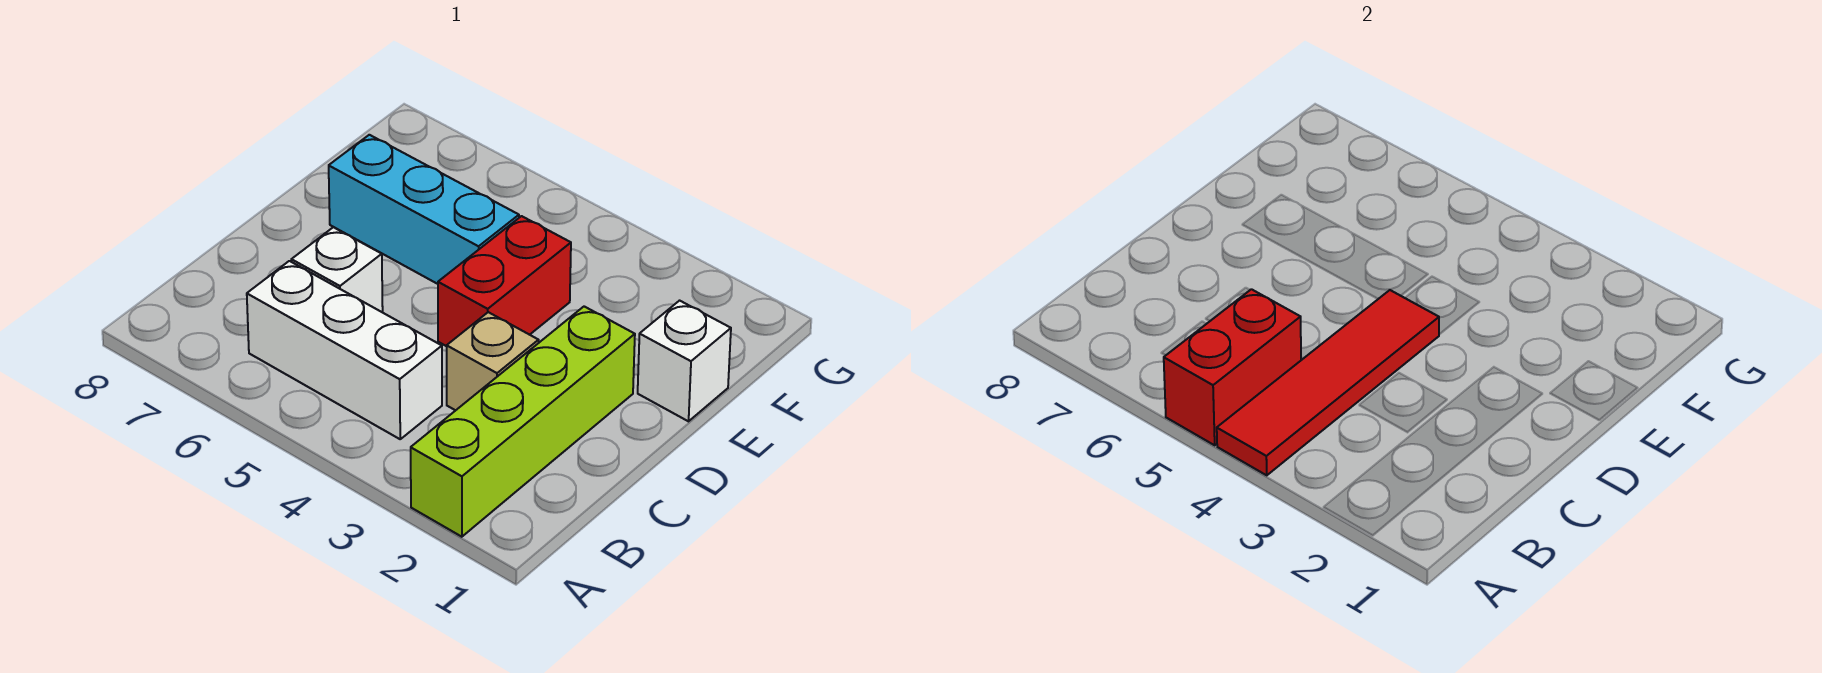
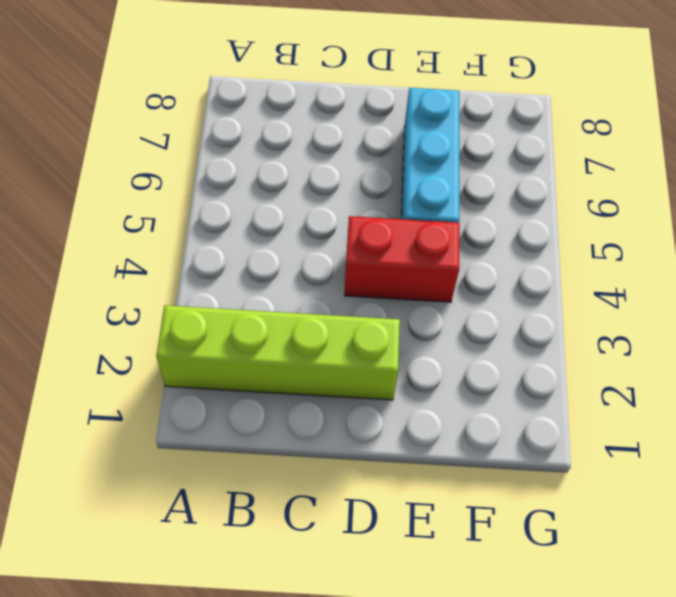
none -> white 1x3 brick [247,261,442,439]
none -> tan 1x1 brick [447,312,539,410]

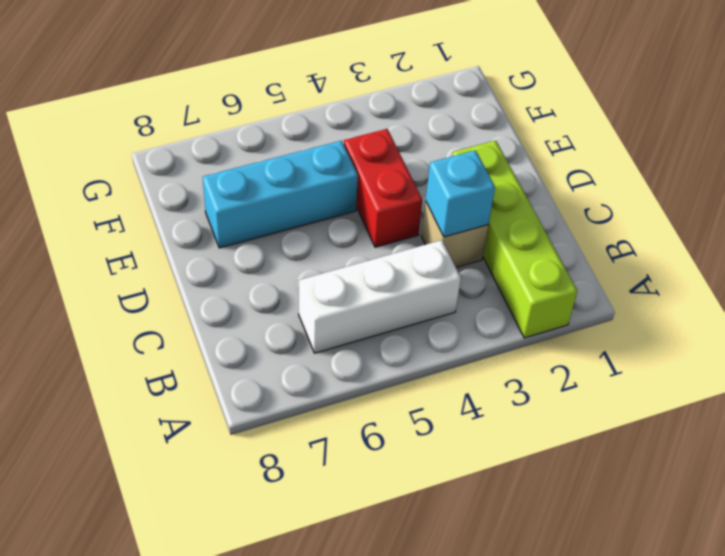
cyan 1x1 brick [426,150,495,237] -> none
none -> white 1x1 brick [291,227,383,312]
none -> white 1x1 brick [638,301,731,421]

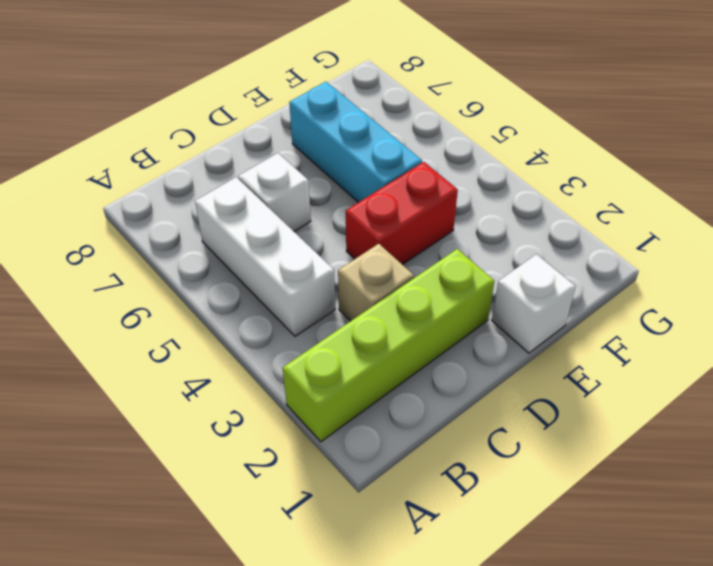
none -> red 1x4 tile [1217,290,1439,475]
none -> red 1x2 brick [1164,289,1301,445]

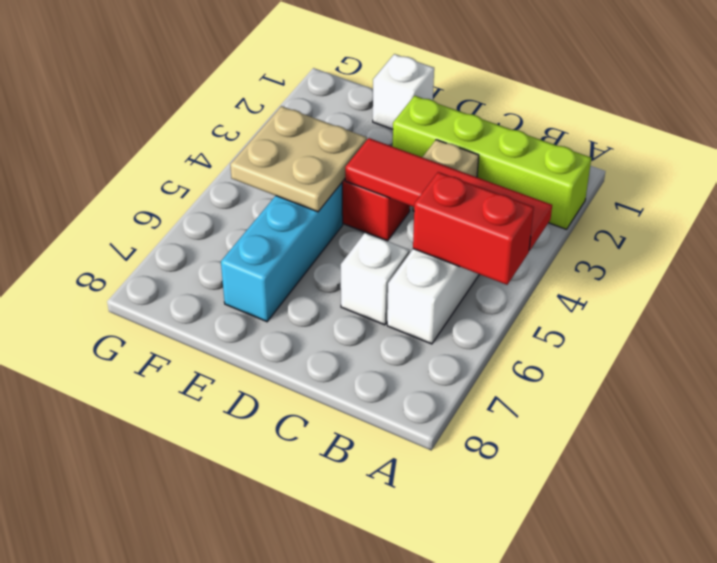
tan 2x2 plate [230,106,367,212] -> none

